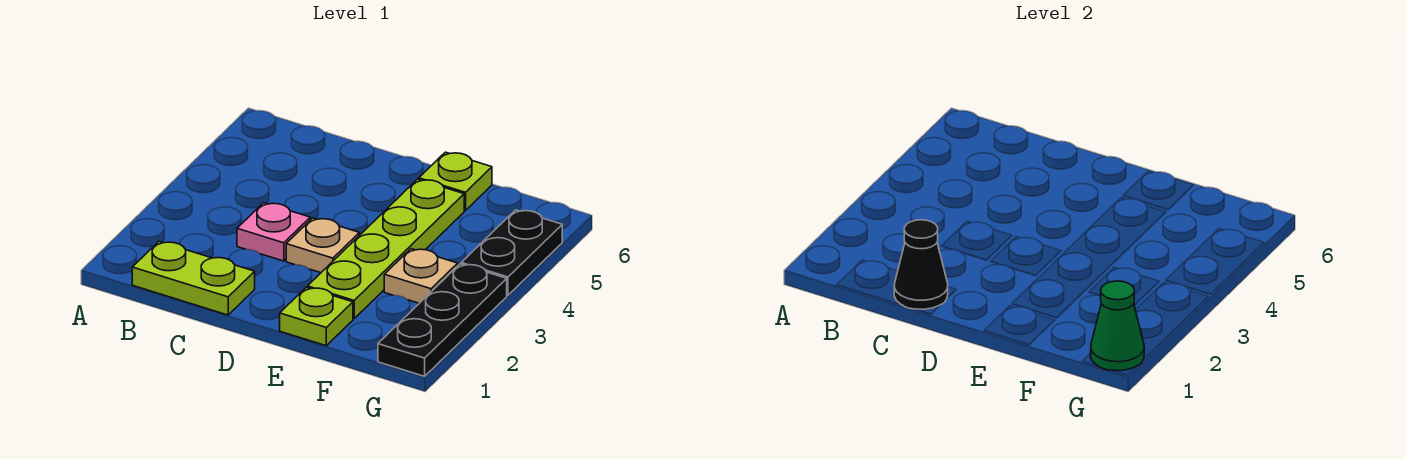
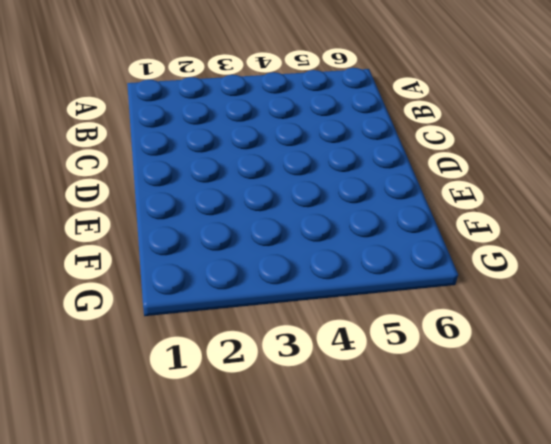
none -> lime 1x2 plate [132,242,255,315]
none -> pink 1x1 plate [237,203,310,261]

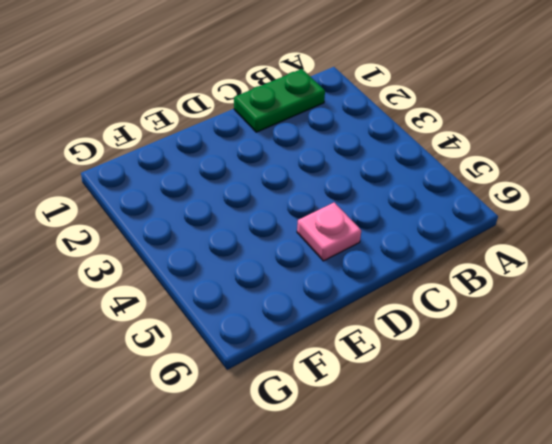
green 1x2 plate [234,69,325,132] -> lime 1x2 plate [132,242,255,315]
pink 1x1 plate [297,202,361,261] -> pink 1x1 plate moved to [237,203,310,261]
none -> tan 1x1 plate [286,218,359,273]
none -> lime 1x1 plate [280,287,353,346]

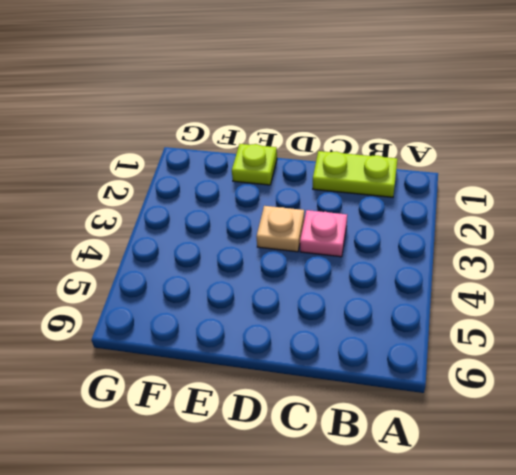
none -> lime 1x4 plate [308,179,464,319]
none -> lime 1x1 plate [419,152,492,211]

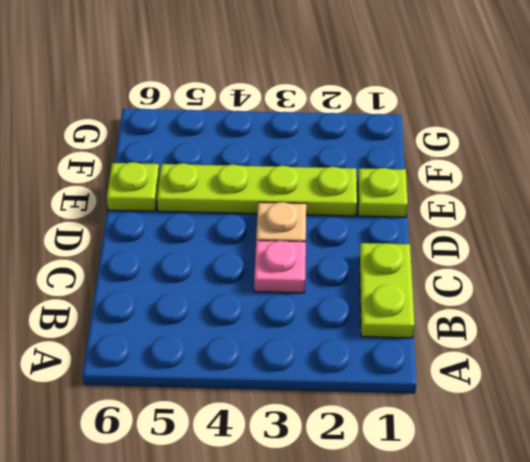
none -> tan 1x1 plate [384,249,458,303]
none -> black 1x3 plate [378,264,507,376]

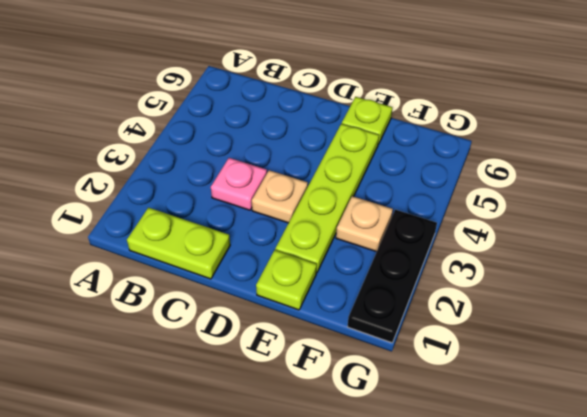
none -> black 1x2 plate [461,210,562,295]
none -> black 1x1 cone [894,220,948,309]

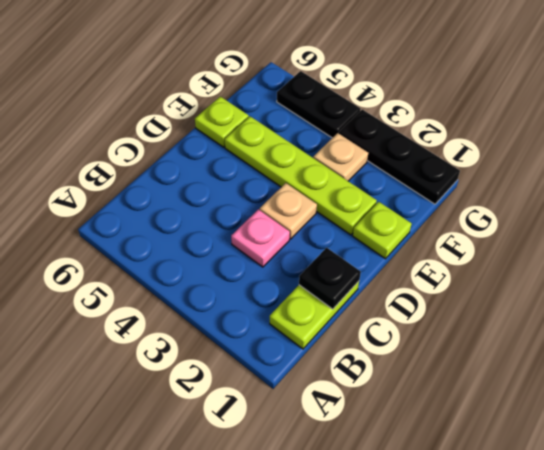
black 1x1 plate [299,248,361,309] -> black 1x1 cone [894,220,948,309]
none -> green 1x1 cone [1091,281,1144,371]

